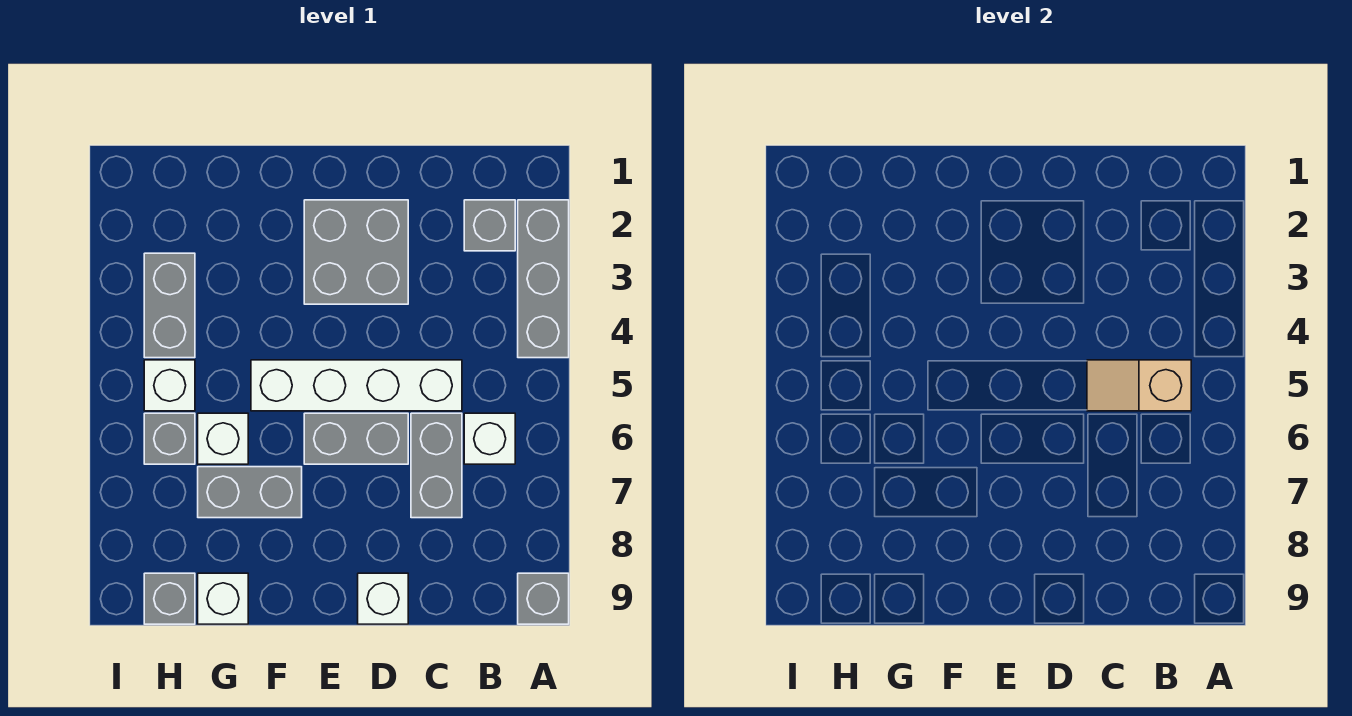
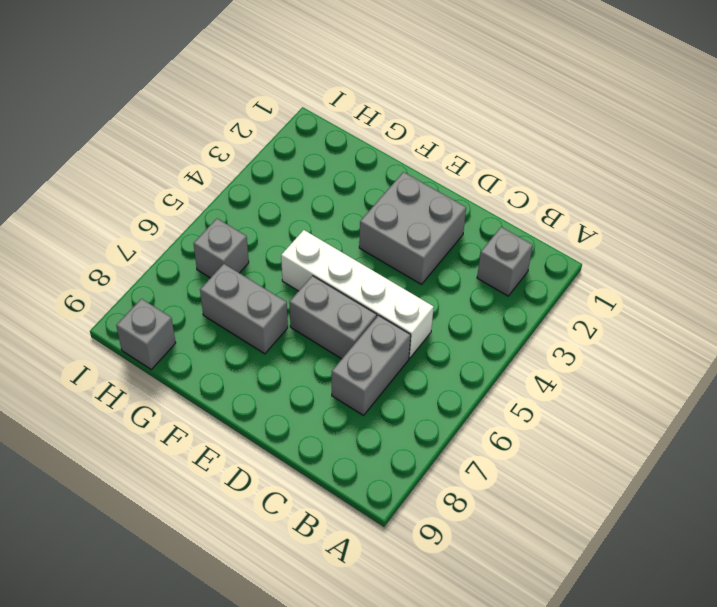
none -> grey 1x3 brick [518,200,569,358]
none -> grey 1x1 brick [518,573,569,624]
none -> white 1x1 brick [464,413,515,464]

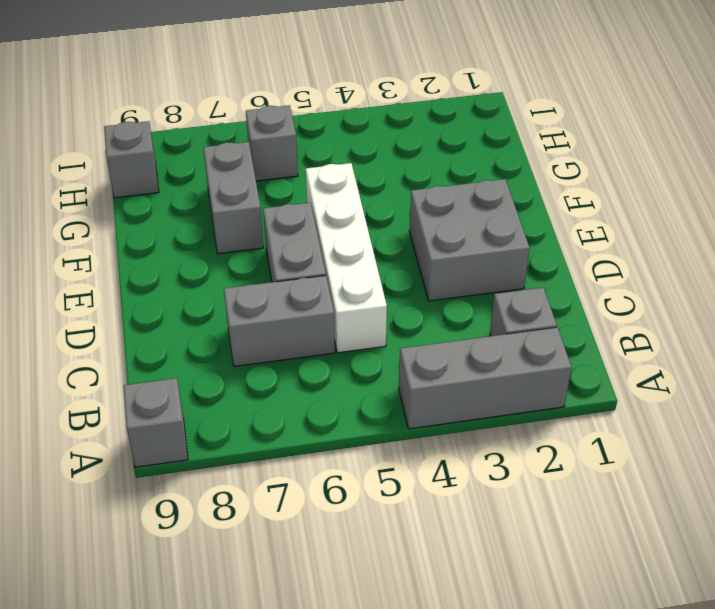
none -> white 1x1 brick [464,413,515,464]
none -> white 1x1 brick [358,573,408,624]
none -> white 1x1 brick [198,413,248,464]

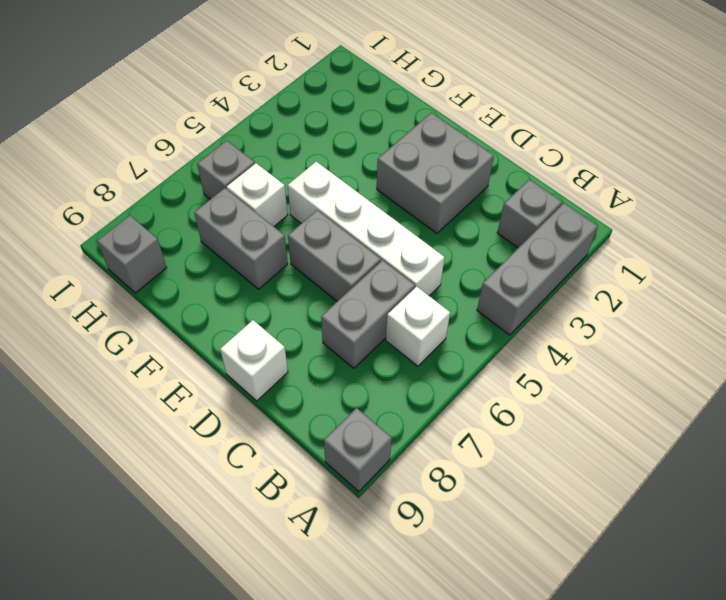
none -> white 1x1 brick [198,573,248,624]
none -> grey 1x2 brick [144,253,195,358]
none -> white 1x1 brick [144,360,195,411]

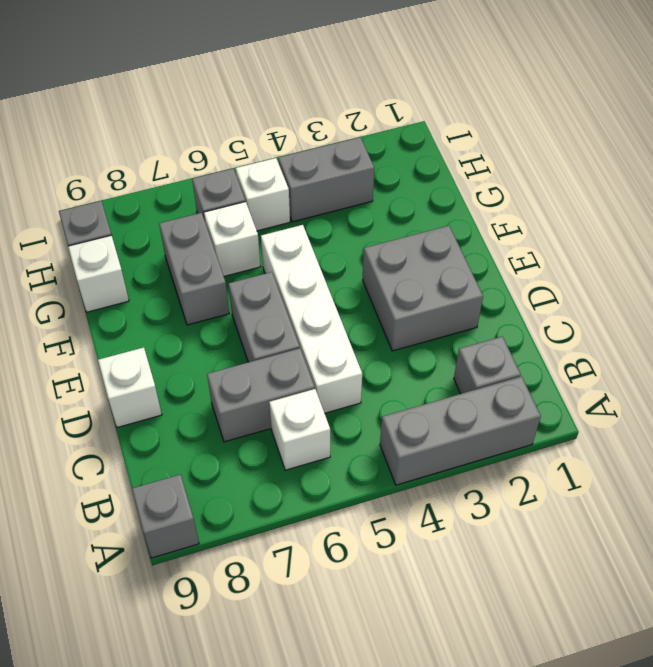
none -> tan 1x2 slope [1087,360,1191,411]

